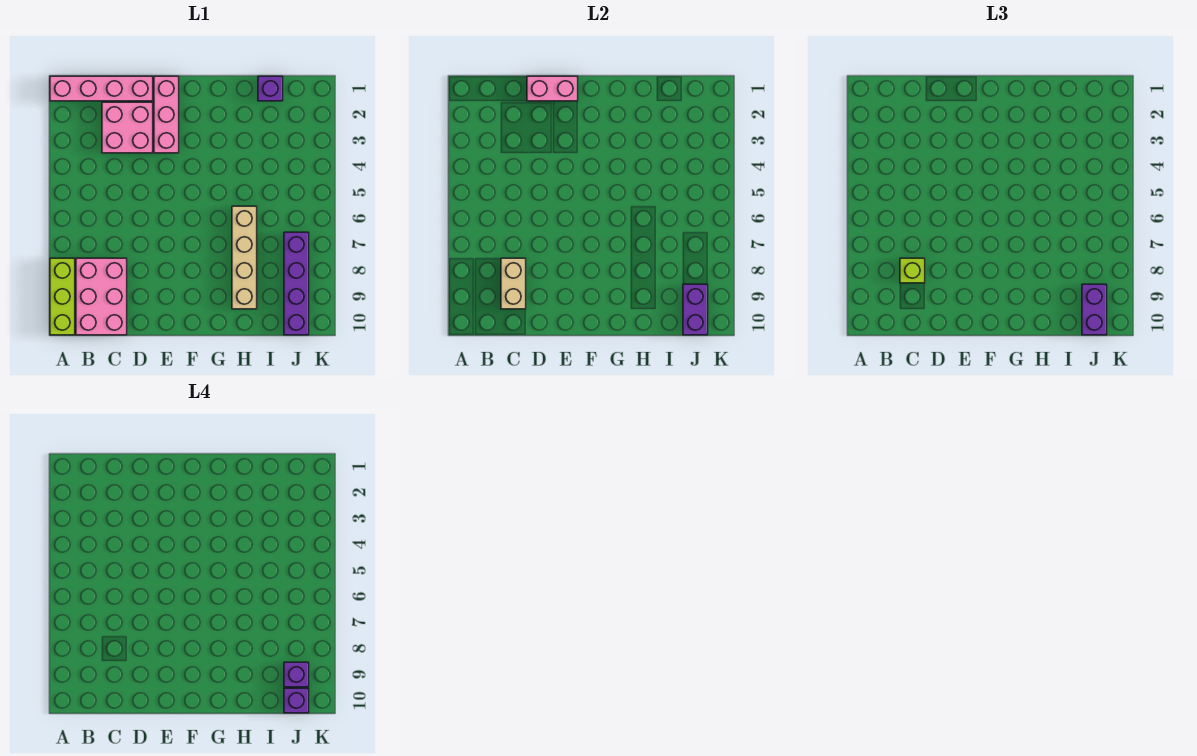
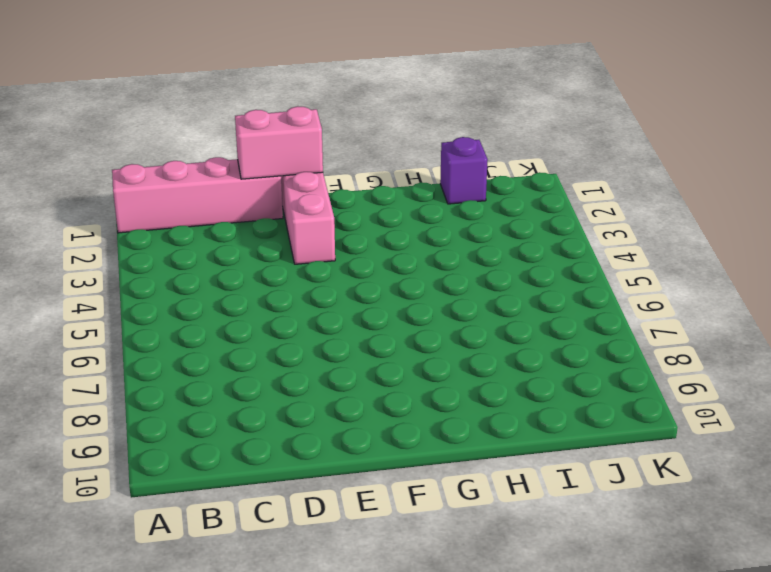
none -> lime 1x3 brick [50,258,75,335]
none -> pink 2x3 brick [76,258,127,335]
none -> pink 2x2 brick [102,102,153,153]

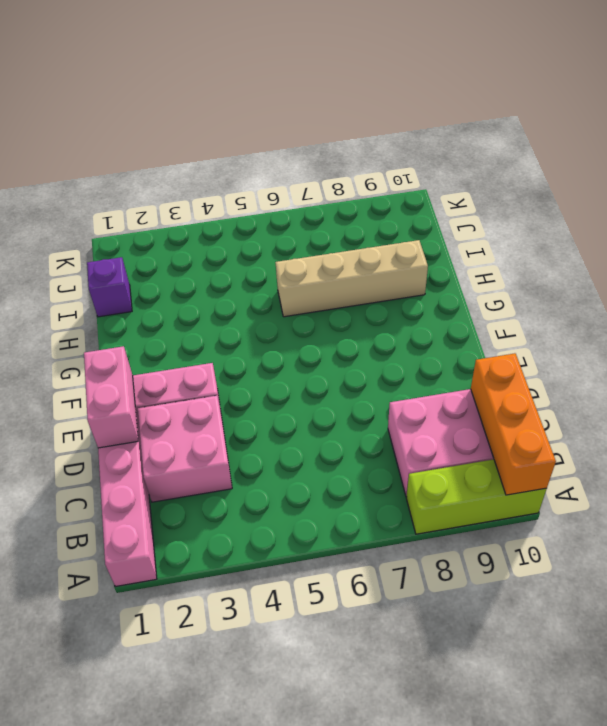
orange 1x3 brick [471,353,556,495] -> none
none -> purple 1x4 brick [284,232,309,335]
none -> tan 1x2 brick [501,258,526,309]
none -> purple 1x2 brick [683,284,708,335]

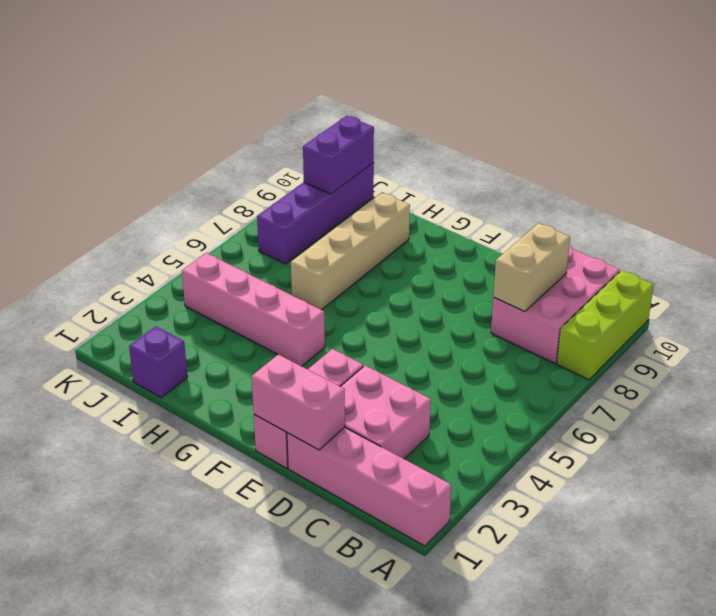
pink 1x4 brick [182,253,325,366] -> none
none -> lime 1x1 brick [900,258,925,283]
none -> purple 1x2 brick [1082,284,1107,335]
none -> purple 1x1 brick [284,662,309,687]

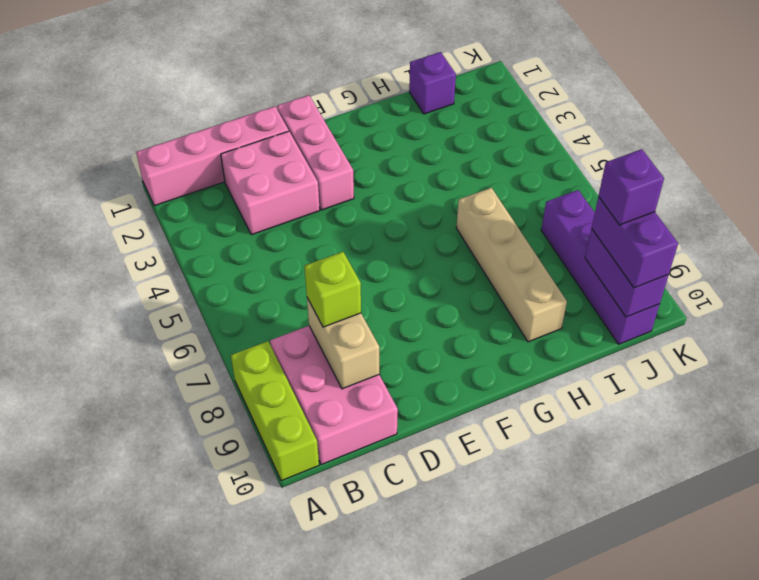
none -> pink 1x2 brick [527,76,578,101]
none -> purple 1x1 brick [284,688,309,713]

